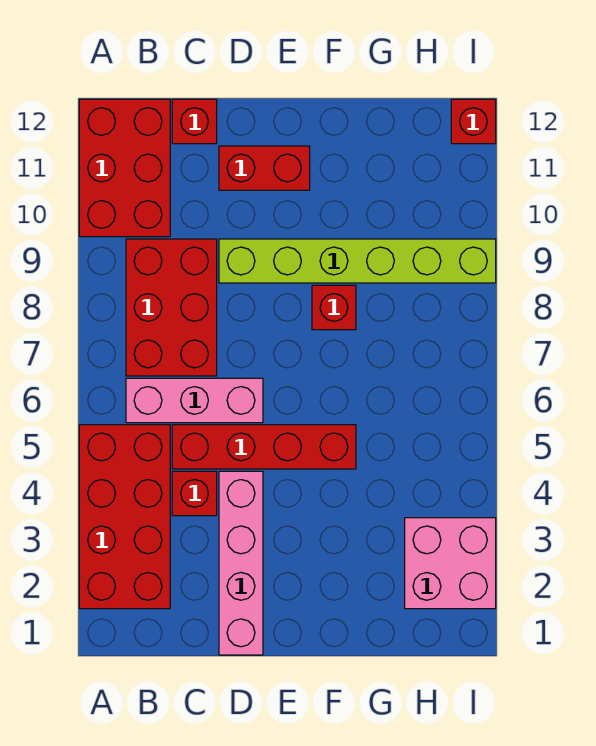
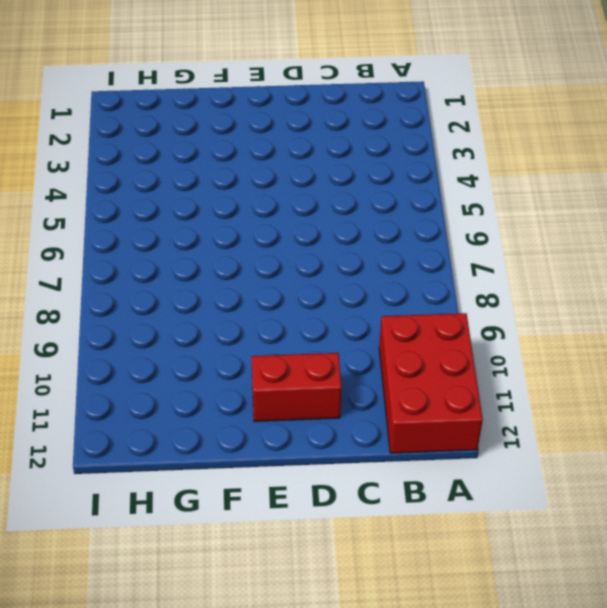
none -> red 2x4 brick [79,425,170,609]
none -> pink 1x3 brick [126,378,263,423]
none -> red 2x3 brick [126,239,217,376]

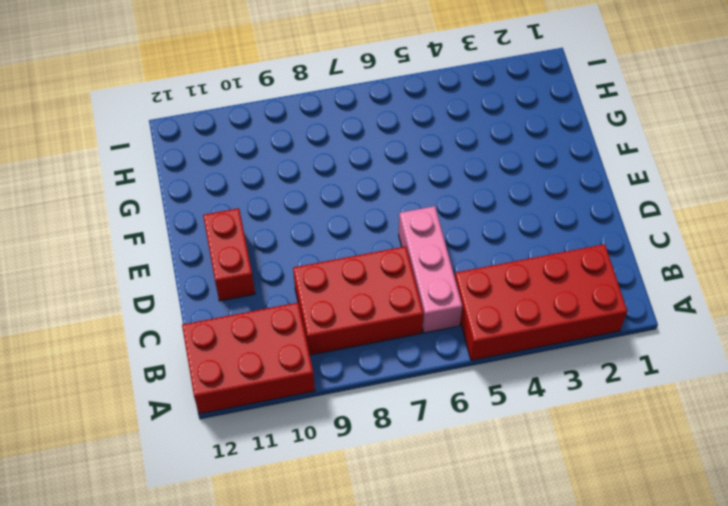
none -> red 1x1 brick [172,471,217,516]
none -> red 1x4 brick [172,425,356,469]
none -> red 1x1 brick [172,99,217,144]

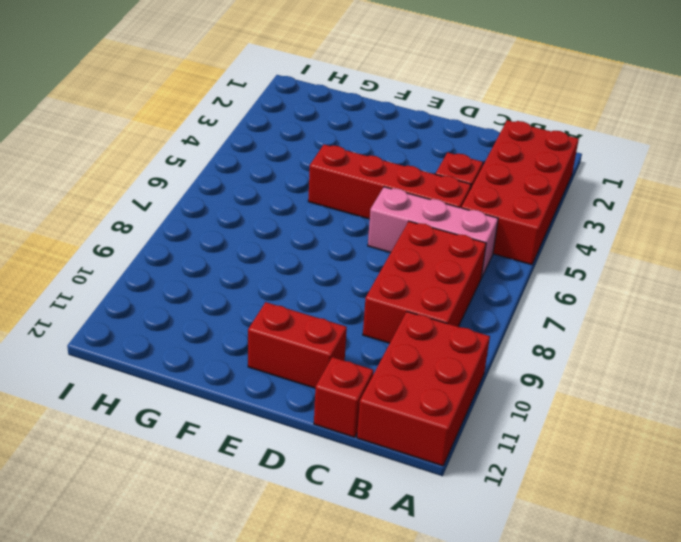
none -> pink 1x4 brick [219,471,263,655]
none -> lime 1x6 brick [219,239,496,283]
none -> red 1x1 brick [312,285,356,330]

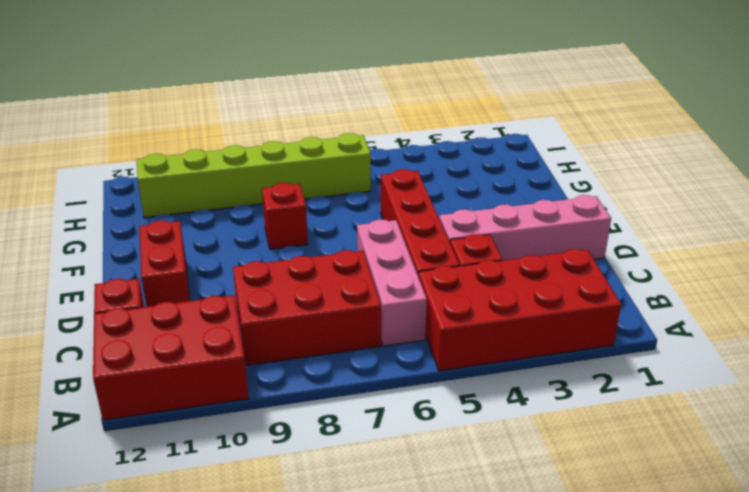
lime 1x6 brick [137,133,371,218] -> lime 1x6 brick turned to [219,239,496,283]
none -> pink 2x2 brick [405,518,496,609]
none -> red 1x1 brick [451,99,496,144]

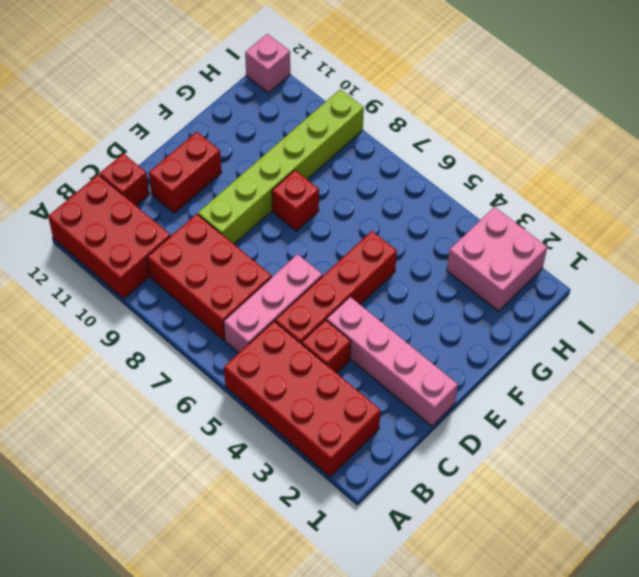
pink 1x1 brick [245,34,290,93] -> red 1x1 brick [451,99,496,144]

